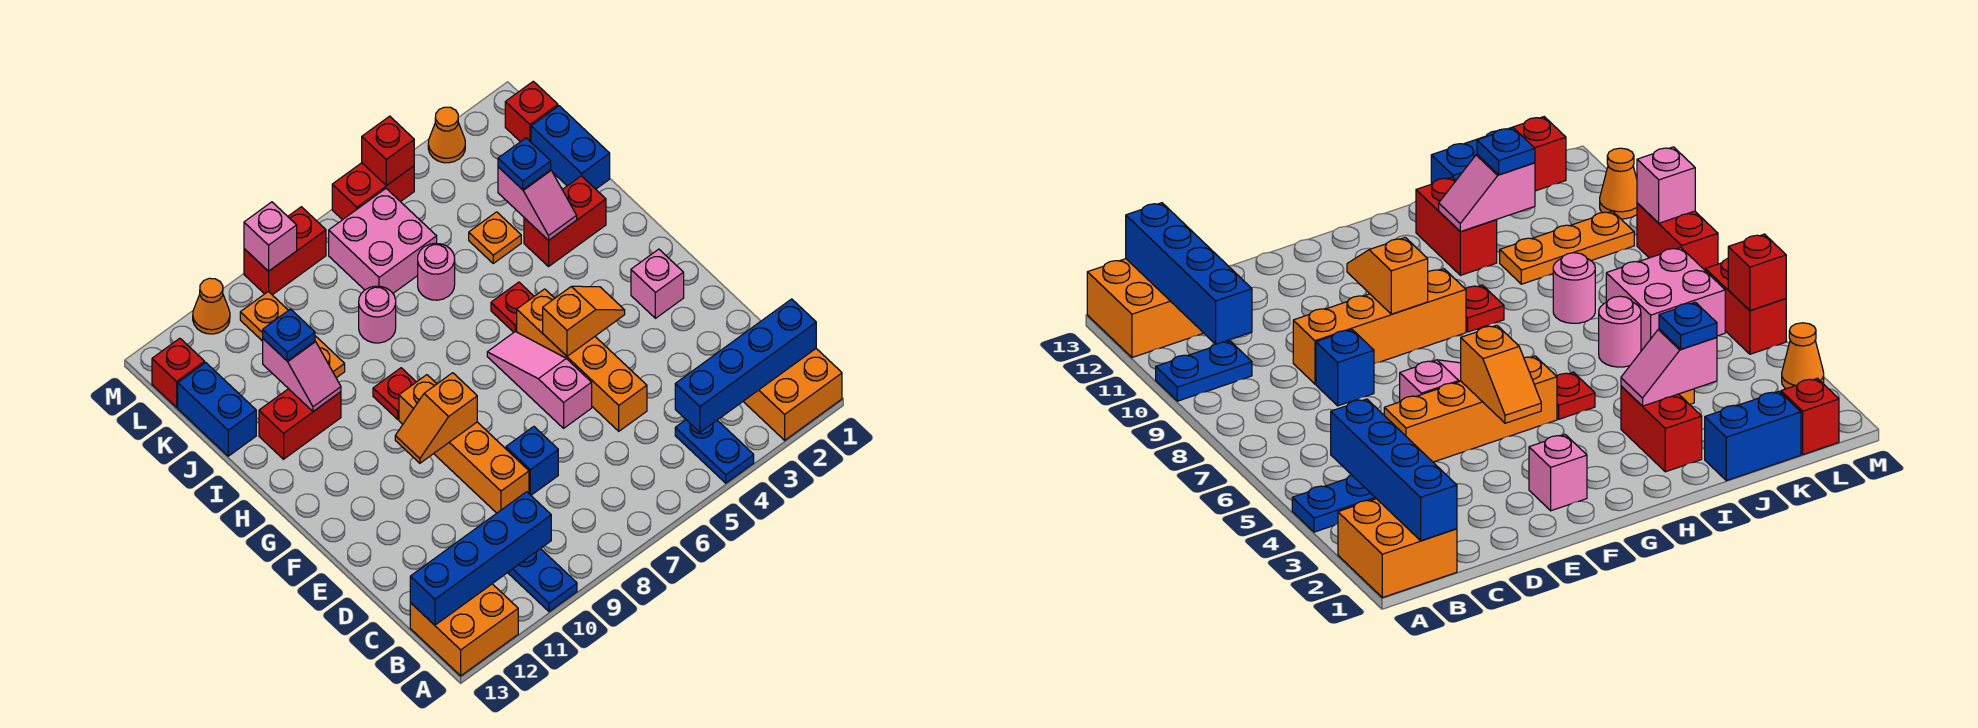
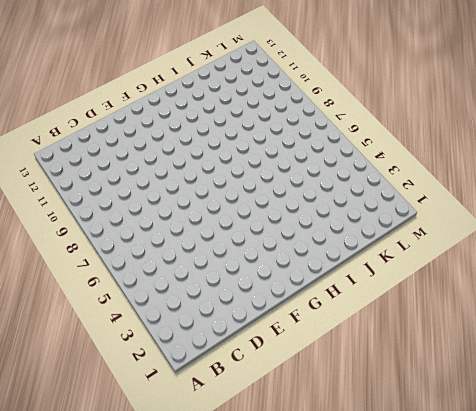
none -> orange 2x2 brick [743,349,842,440]
none -> blue 1x2 plate [675,420,754,483]
none -> blue 1x2 plate [508,549,577,612]
none -> orange 2x2 brick [410,584,518,676]

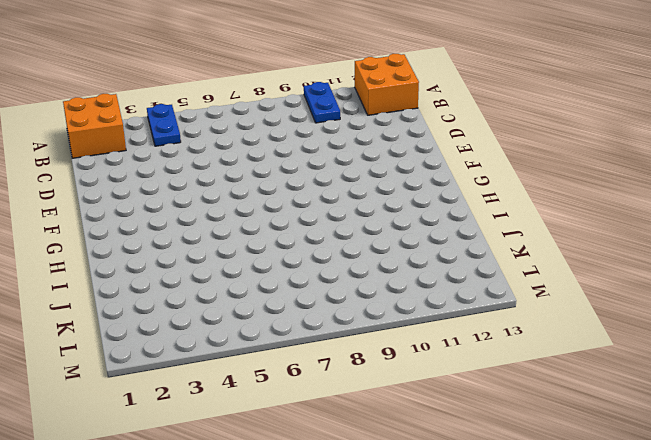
none -> orange 1x4 brick [517,289,647,431]
none -> blue 1x1 brick [506,427,558,495]
none -> orange 1x4 brick [399,375,529,513]
none -> pink 1x3 slope [487,332,592,428]

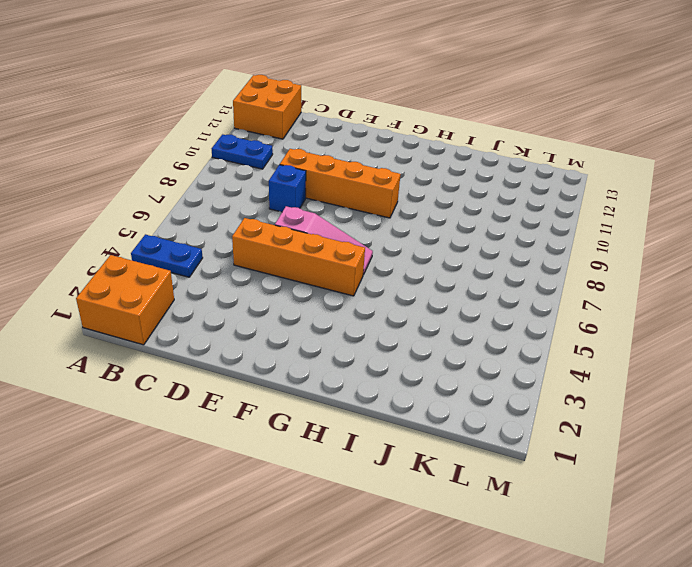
none -> pink 1x1 brick [631,249,684,318]
none -> red 1x1 plate [491,282,534,332]
none -> red 1x1 plate [373,368,416,419]
none -> red 1x2 brick [524,176,606,266]

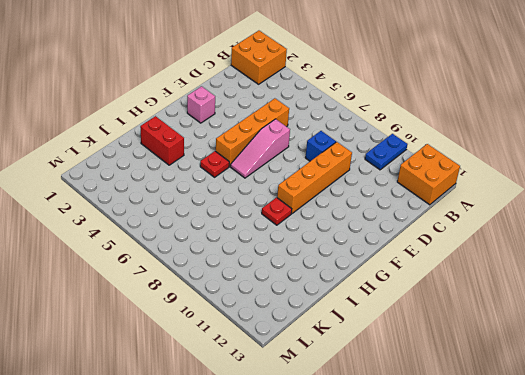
none -> blue 1x2 plate [675,420,754,483]
none -> red 1x2 brick [259,389,341,459]
none -> blue 1x2 brick [531,106,610,189]
none -> orange 1x1 plate [469,212,521,263]

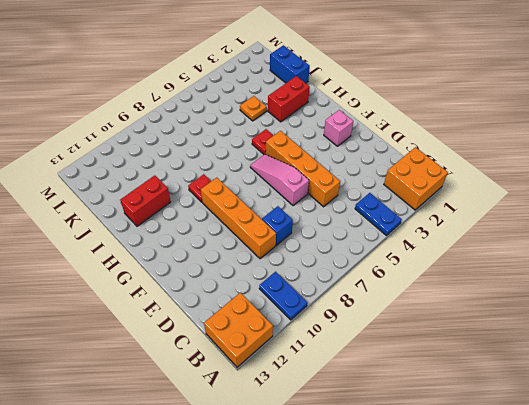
none -> pink 1x1 round brick [418,243,455,300]
none -> pink 1x1 round brick [359,286,396,343]
none -> orange 1x3 plate [240,291,345,378]
none -> blue 1x2 brick [178,363,256,456]

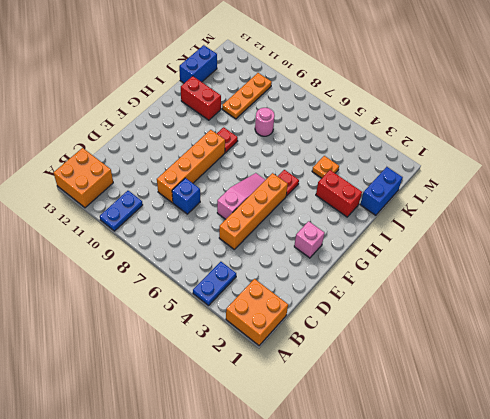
none -> pink 1x1 round brick [418,243,455,300]
none -> pink 2x2 brick [329,189,437,293]
none -> red 1x1 brick [505,81,558,142]
none -> red 1x1 brick [152,338,205,407]

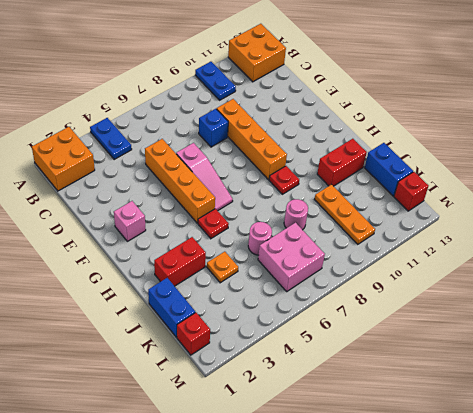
none -> orange 1x1 cone [428,107,465,163]
none -> red 1x2 brick [332,163,414,220]
none -> red 1x2 brick [244,207,326,295]
none -> orange 1x1 cone [193,278,230,334]

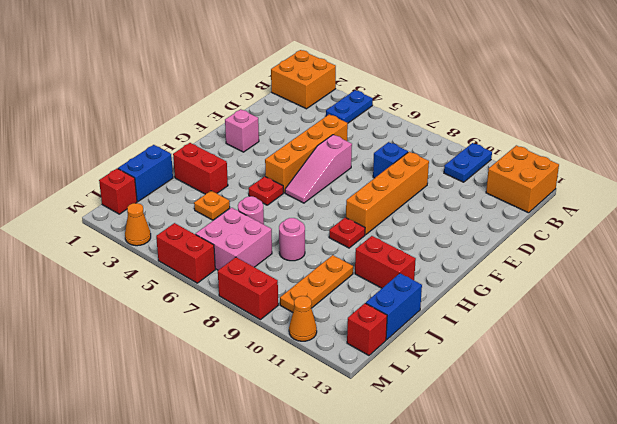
none -> blue 1x4 brick [675,299,816,432]
none -> blue 1x4 brick [410,492,551,625]
none -> orange 1x2 slope [543,286,625,356]
none -> orange 1x2 slope [395,373,477,463]

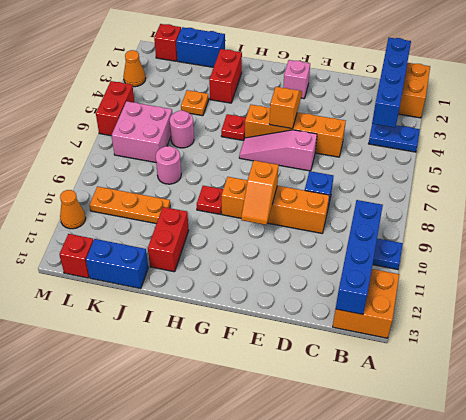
none -> red 1x2 brick [244,207,326,295]
none -> pink 1x2 slope [498,167,577,240]
none -> pink 1x2 slope [263,339,341,411]
none -> red 1x1 brick [362,116,414,186]

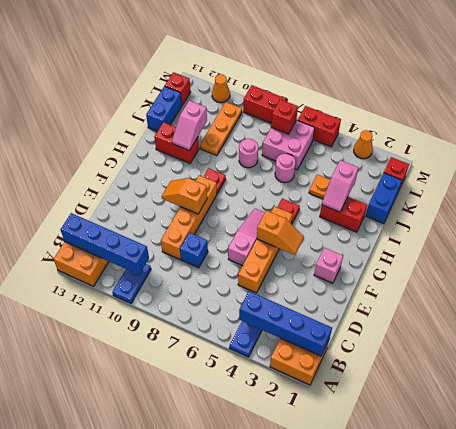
red 1x1 brick [271,99,298,134] -> red 1x1 brick moved to [362,116,414,186]
none -> pink 1x1 brick [244,202,297,271]
none -> blue 1x1 plate [498,138,551,190]
none -> blue 1x1 plate [263,309,315,361]

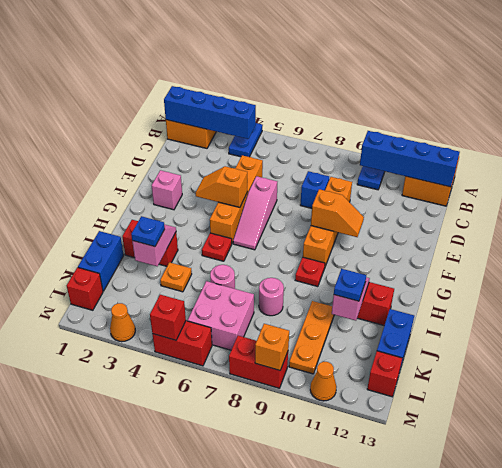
orange 1x1 brick [255,324,289,370] -> pink 1x1 brick [244,202,297,271]

